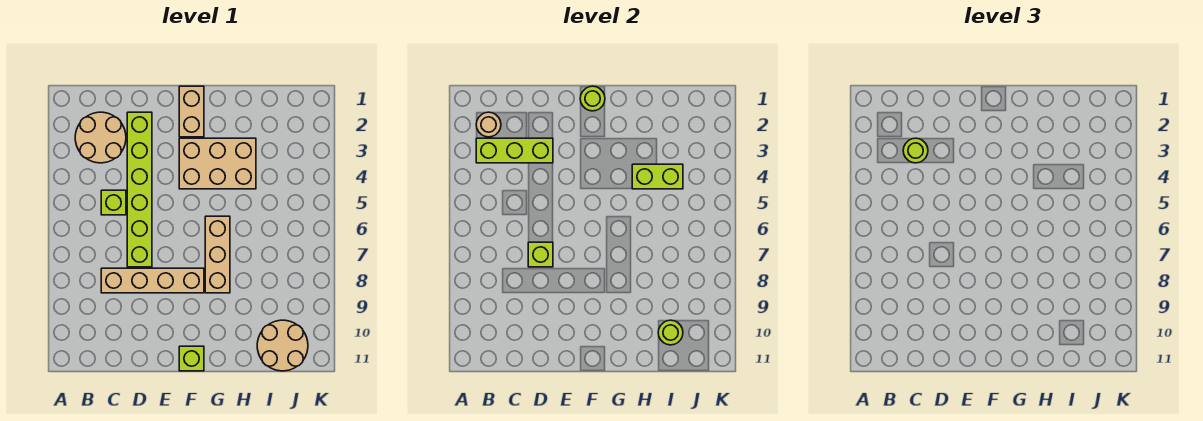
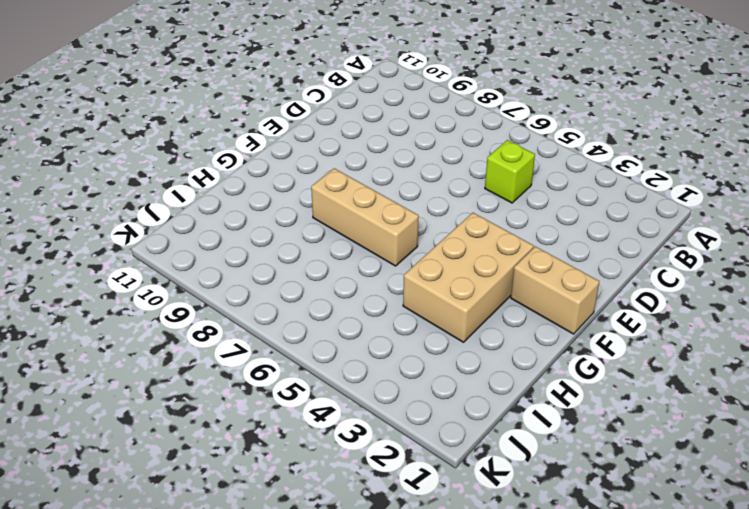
none -> tan 2x2 round brick [75,112,126,163]
none -> tan 1x4 brick [101,268,204,293]
none -> lime 1x6 brick [127,112,152,267]

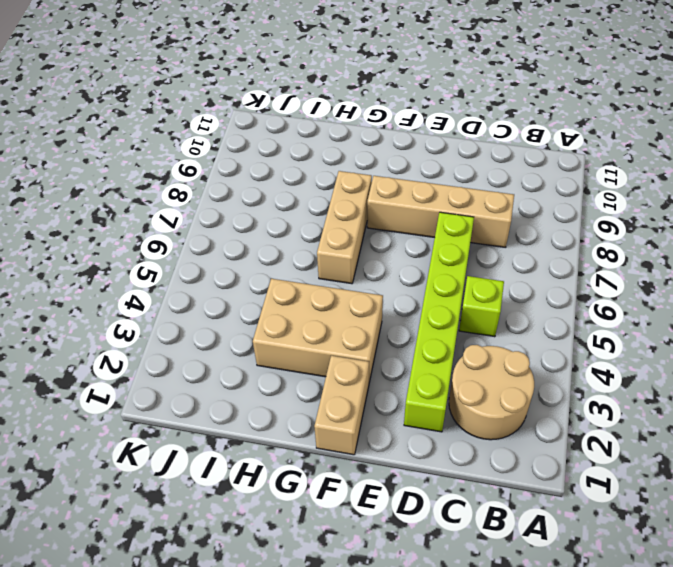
none -> lime 1x1 brick [179,346,204,371]
none -> tan 2x2 round brick [257,320,308,371]
none -> tan 1x1 round brick [476,112,501,137]

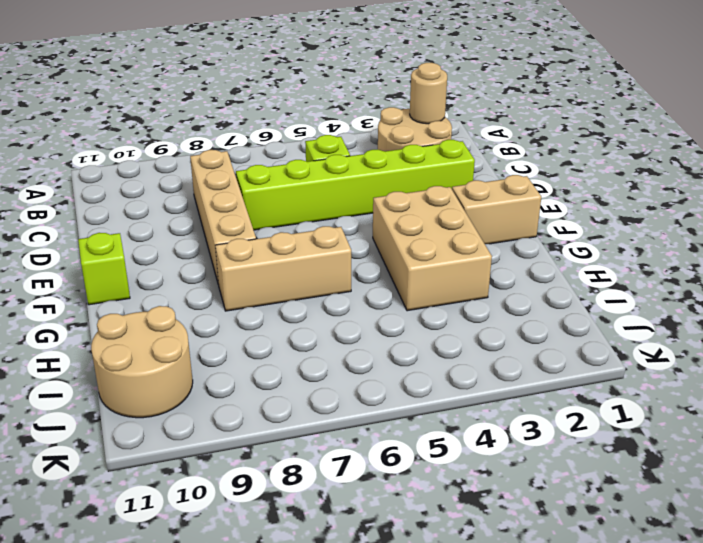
none -> lime 1x3 brick [476,138,553,163]
none -> lime 1x1 brick [528,242,553,267]
none -> lime 1x1 round brick [580,86,605,111]

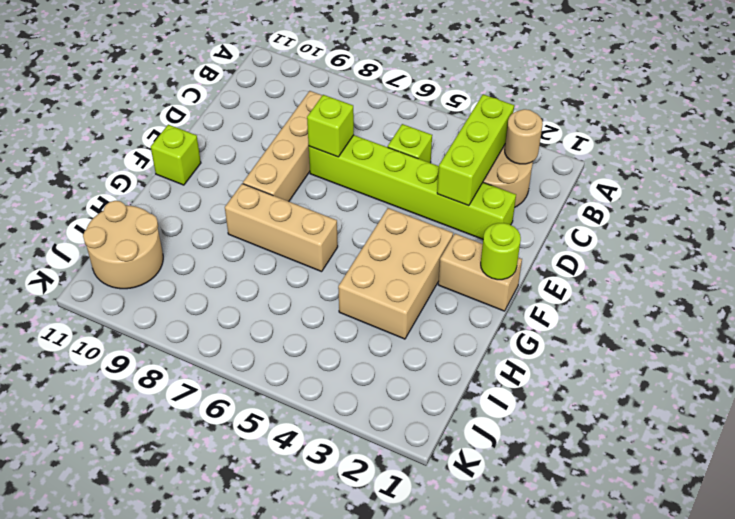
none -> lime 1x2 brick [632,164,683,189]
none -> lime 1x1 round brick [658,320,683,345]
none -> lime 1x1 round brick [903,138,928,163]

